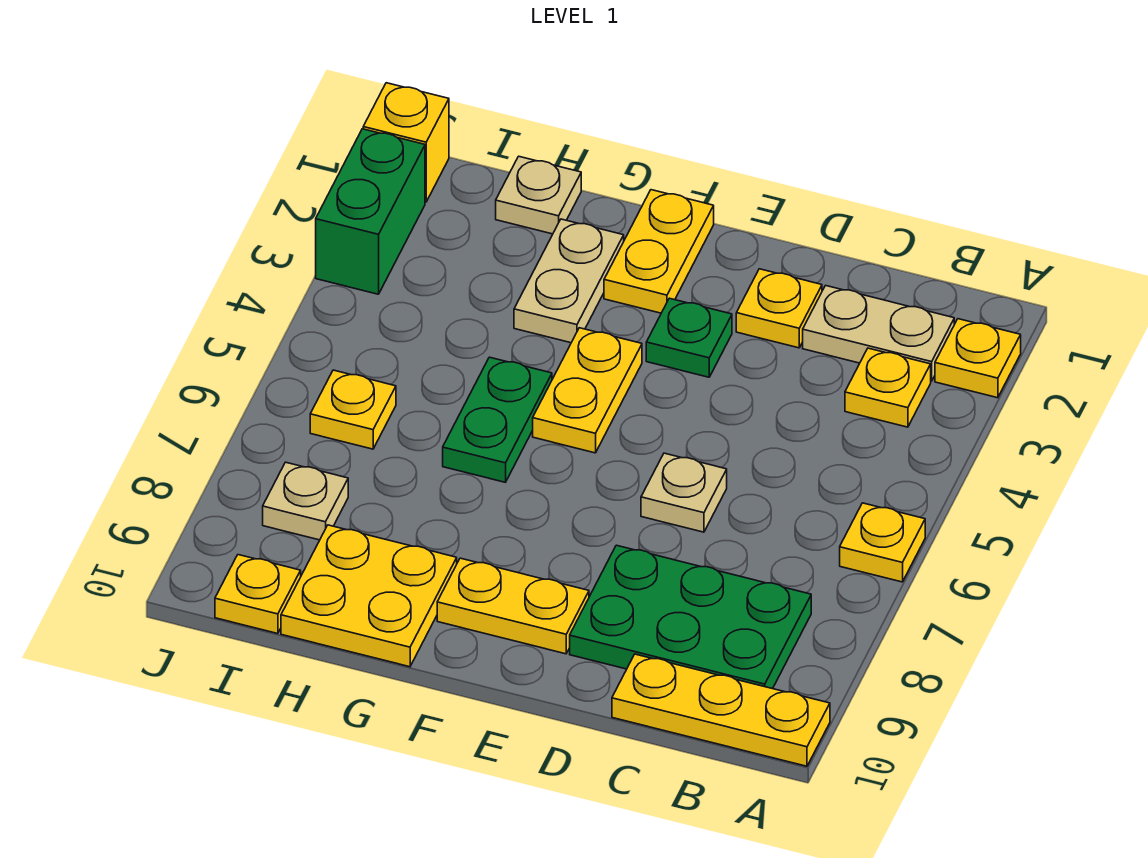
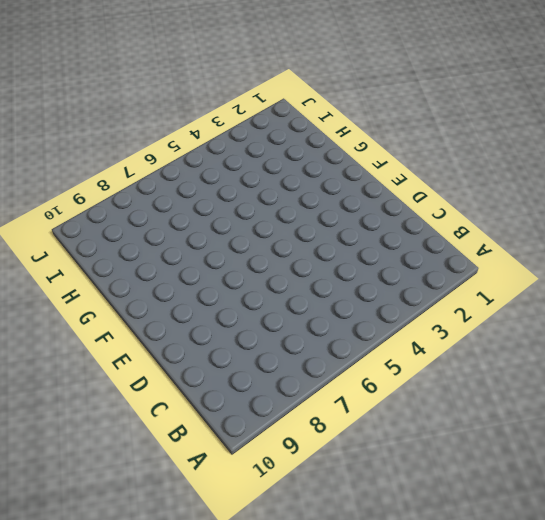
none -> yellow 1x1 plate [935,319,1021,398]
none -> yellow 1x1 plate [840,503,925,582]
none -> yellow 1x3 plate [612,654,830,766]

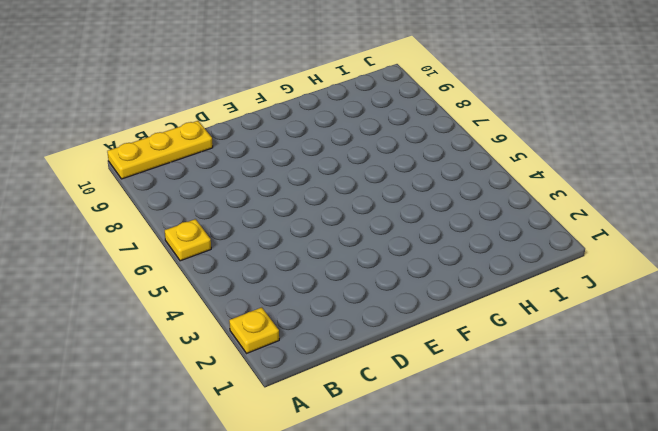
none -> tan 1x2 plate [803,286,954,381]
none -> yellow 1x1 plate [845,348,931,427]
none -> green 2x3 plate [570,545,811,689]

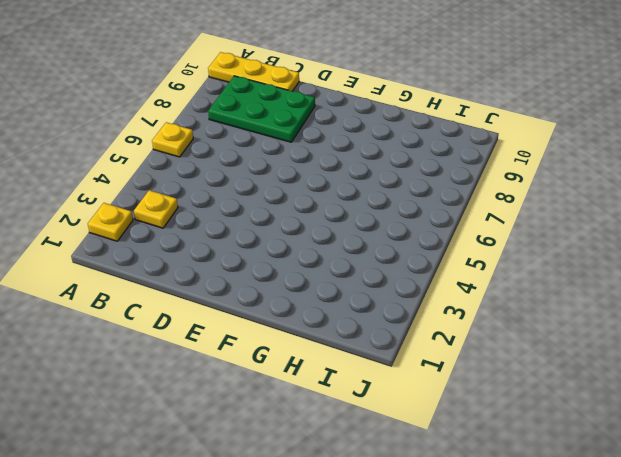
none -> tan 1x2 plate [803,286,954,381]
none -> yellow 1x1 plate [736,269,822,348]
none -> tan 1x1 plate [641,453,727,532]

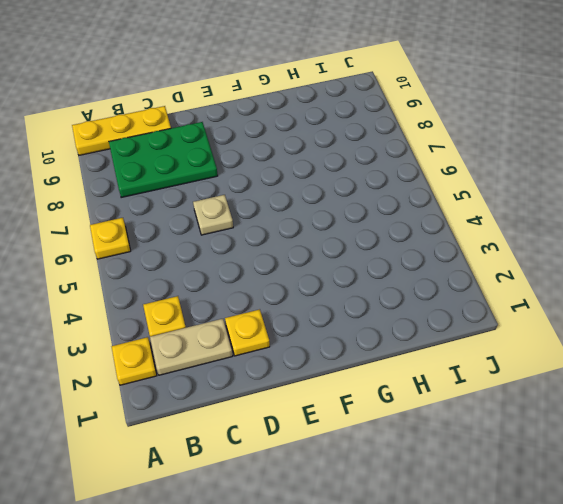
none -> green 1x1 plate [646,298,732,377]
none -> yellow 1x2 plate [437,558,589,654]
none -> yellow 1x2 plate [604,190,714,313]

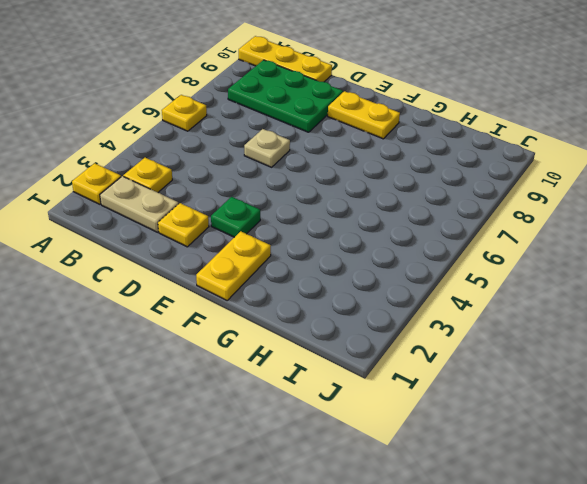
none -> yellow 1x2 plate [533,328,642,453]
none -> tan 1x2 plate [514,219,624,343]
none -> green 1x2 plate [443,357,552,482]

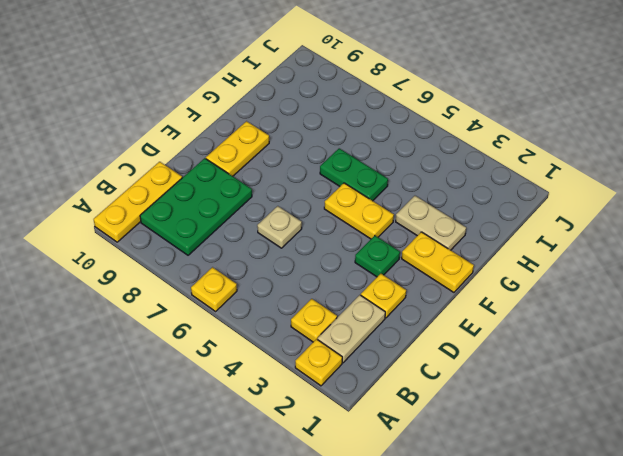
none -> yellow 2x2 plate [281,525,457,667]
none -> tan 1x1 plate [496,156,581,234]
none -> yellow 1x1 plate [310,370,396,449]

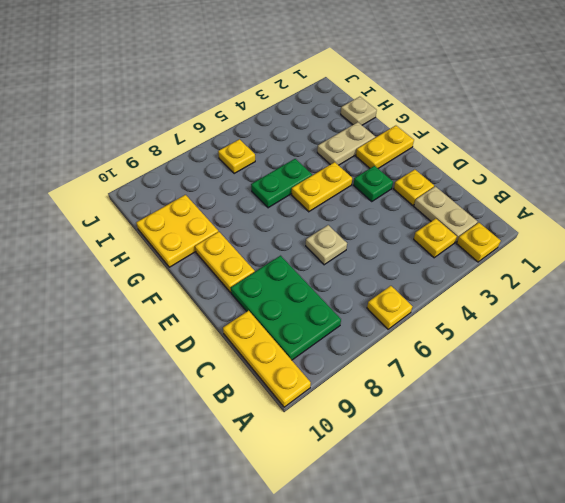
none -> tan 1x1 plate [263,462,348,540]
none -> yellow 1x1 plate [215,555,301,634]
none -> yellow 1x1 brick [363,83,449,202]

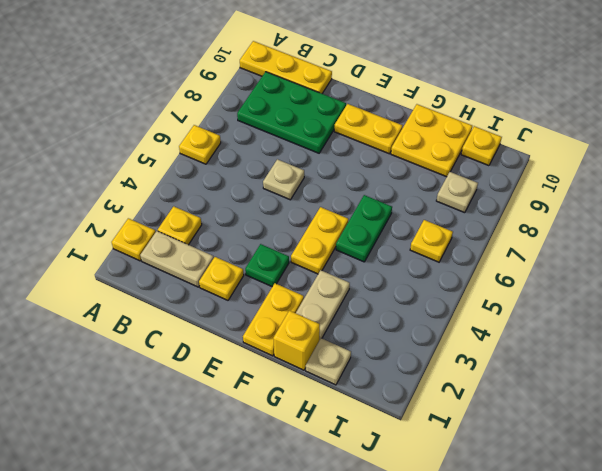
yellow 1x1 brick [273,311,320,370] -> yellow 1x1 brick moved to [363,83,449,202]
none -> green 1x2 brick [316,129,425,294]

